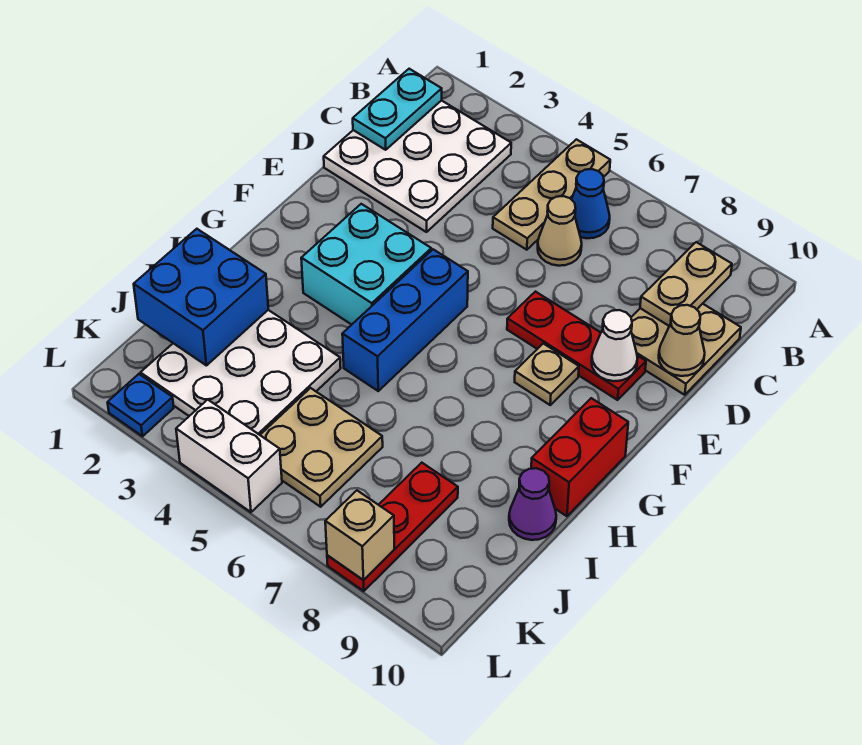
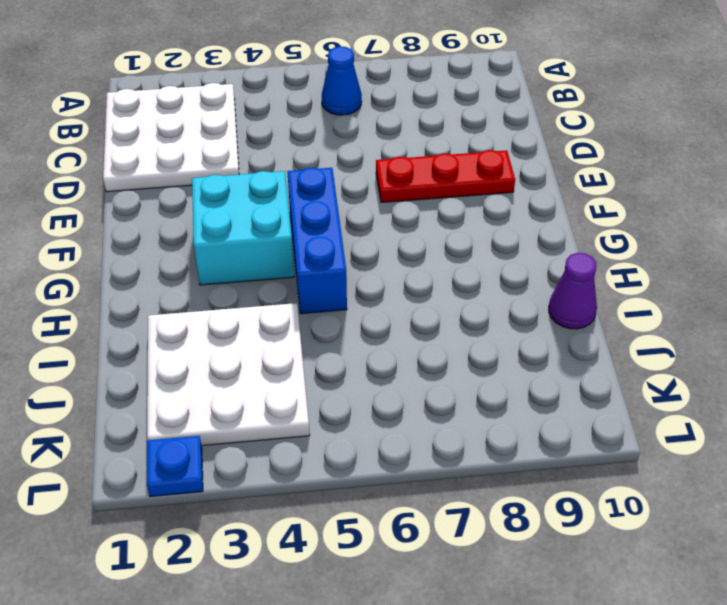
none -> tan 1x3 plate [493,139,610,250]
none -> tan 1x1 cone [538,196,582,266]
none -> tan 2x2 plate [631,304,741,395]

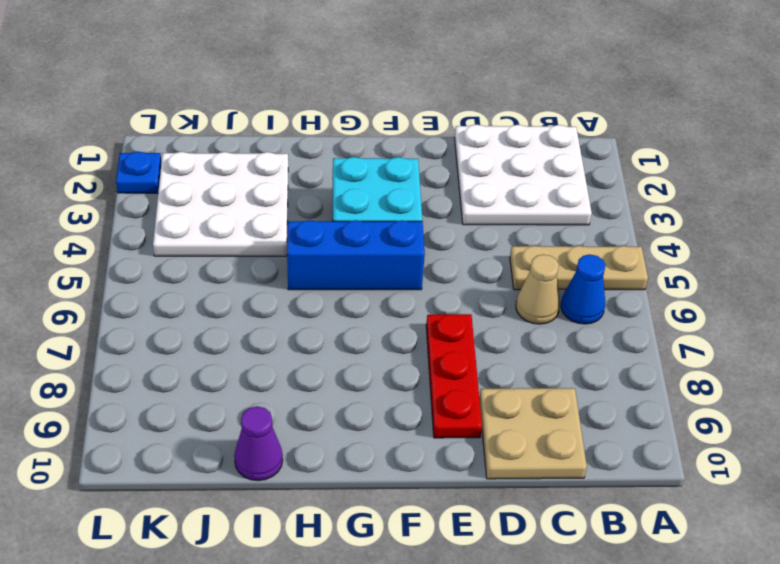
none -> tan 1x1 plate [515,344,579,405]
none -> red 1x2 brick [531,398,628,516]
none -> tan 2x2 plate [260,388,383,507]

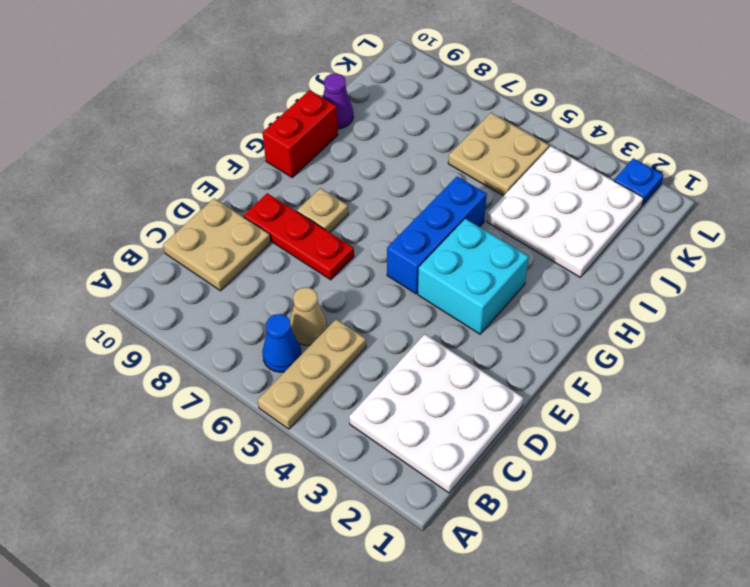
none -> red 1x3 plate [327,463,458,591]
none -> white 1x2 brick [176,400,282,512]
none -> cyan 1x2 plate [353,69,442,150]

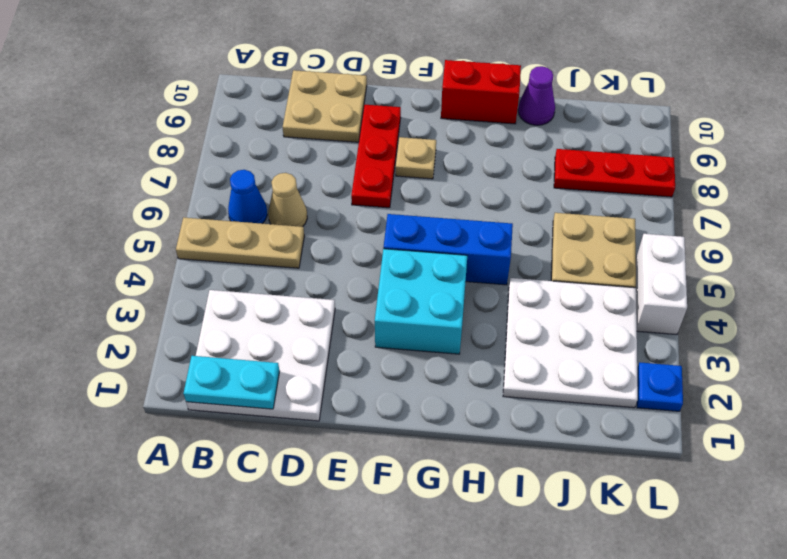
none -> tan 1x2 plate [640,242,732,326]
none -> tan 1x1 cone [659,305,705,376]
none -> white 1x1 cone [592,310,638,381]

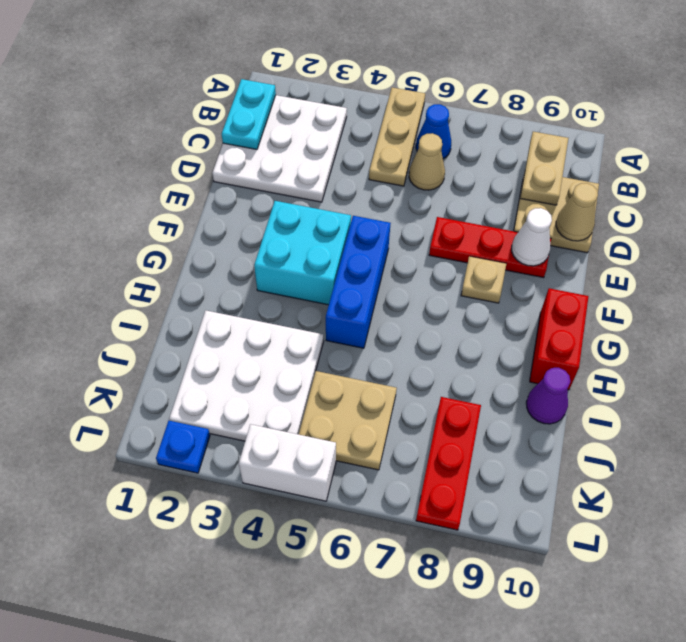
none -> blue 2x2 brick [134,229,268,365]
none -> tan 1x1 brick [325,491,394,580]

